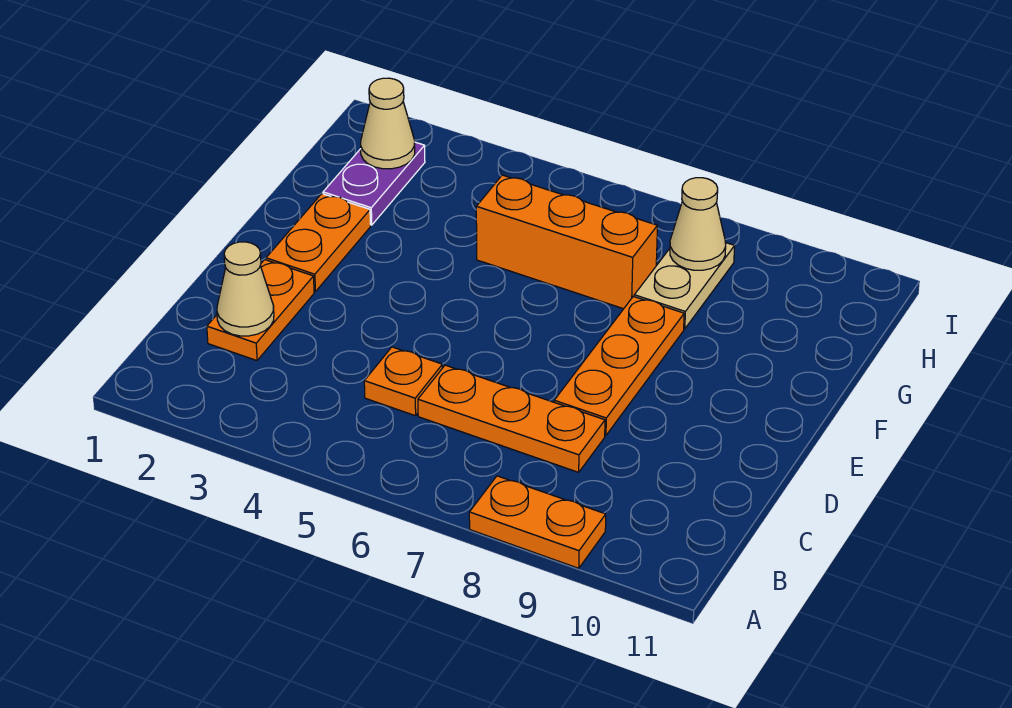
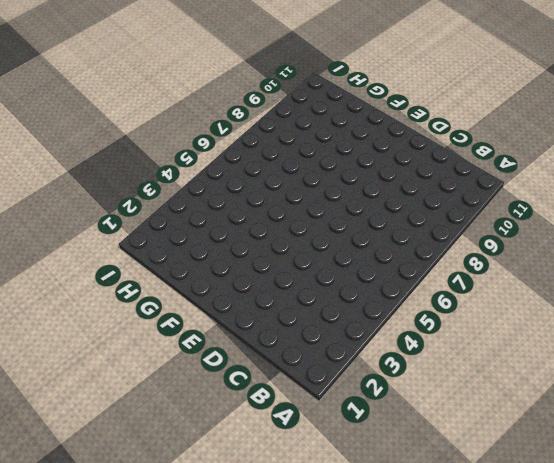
none -> orange 1x2 plate [469,476,606,568]
none -> orange 1x2 plate [207,260,314,361]
none -> orange 1x1 plate [364,347,442,416]

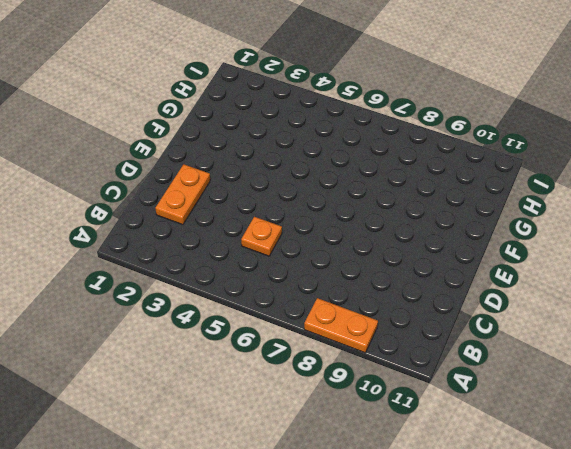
none -> orange 1x3 plate [418,365,605,472]
none -> orange 1x3 plate [554,296,684,436]
none -> orange 1x2 plate [266,194,370,292]

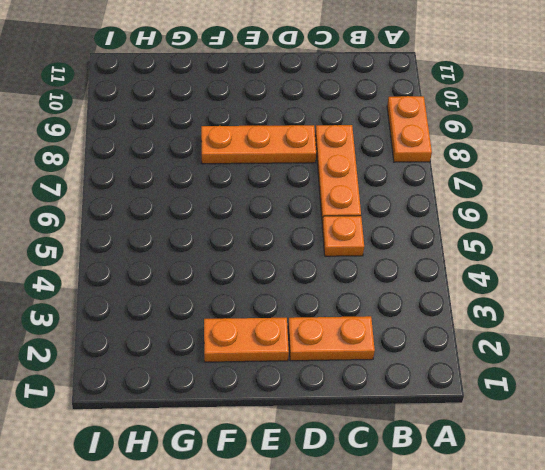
none -> purple 1x2 plate [323,142,425,225]
none -> orange 1x3 brick [476,175,657,309]
none -> tan 1x2 plate [634,242,735,329]

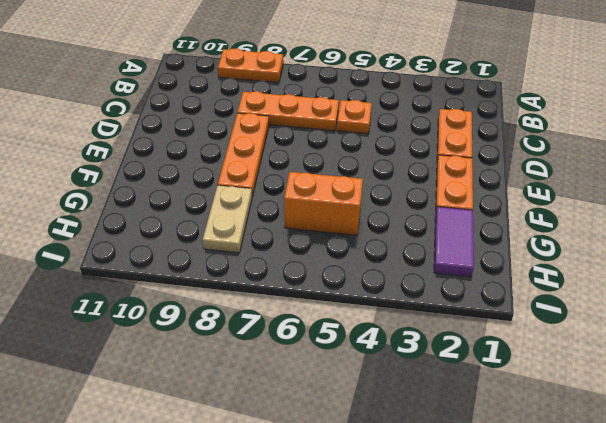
purple 1x2 tile [434,207,474,277] -> purple 1x2 plate [323,142,425,225]
orange 1x2 brick [284,172,363,235] -> orange 1x3 brick [476,175,657,309]
none -> tan 1x1 cone [217,242,274,336]
none -> tan 1x1 cone [361,78,415,169]
none -> tan 1x1 cone [670,178,726,270]

